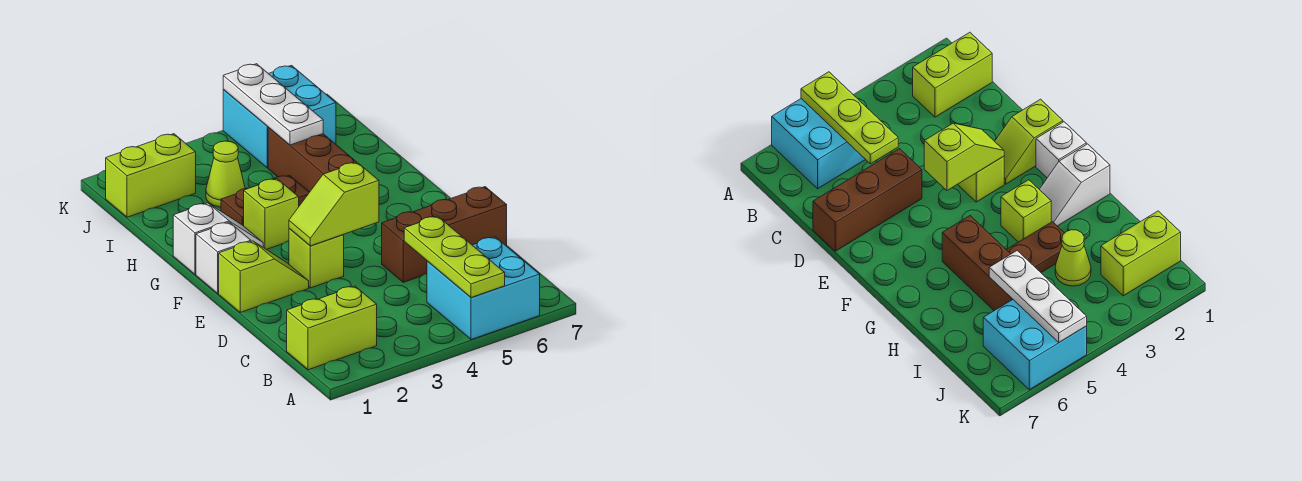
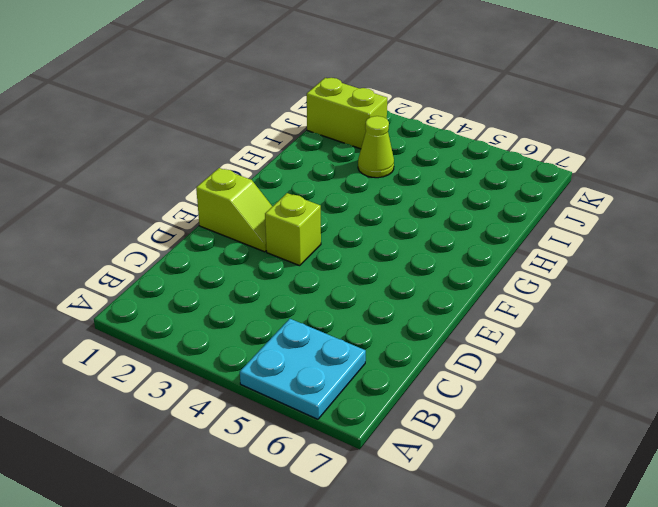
cyan 2x2 plate [240,319,366,419] -> cyan 2x2 brick [427,237,540,340]
none -> lime 1x2 brick [287,286,377,370]
none -> brown 1x3 brick [382,187,507,282]
none -> white 1x1 brick [196,222,251,293]

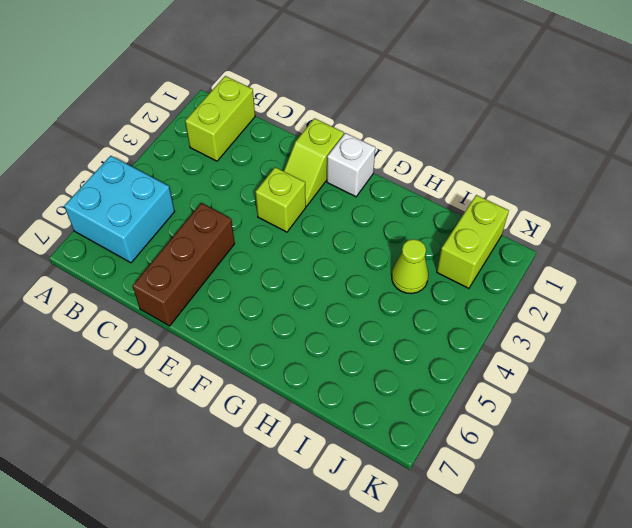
none -> white 1x2 slope [173,203,263,274]
none -> lime 1x1 brick [244,179,299,250]
none -> brown 1x3 brick [268,128,357,192]

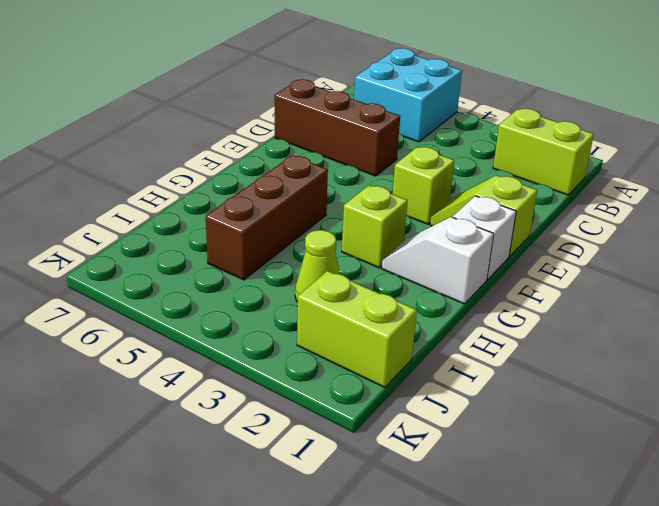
none -> brown 1x2 plate [221,175,309,226]
none -> cyan 2x2 brick [223,66,336,168]
none -> lime 1x3 plate [404,216,505,298]

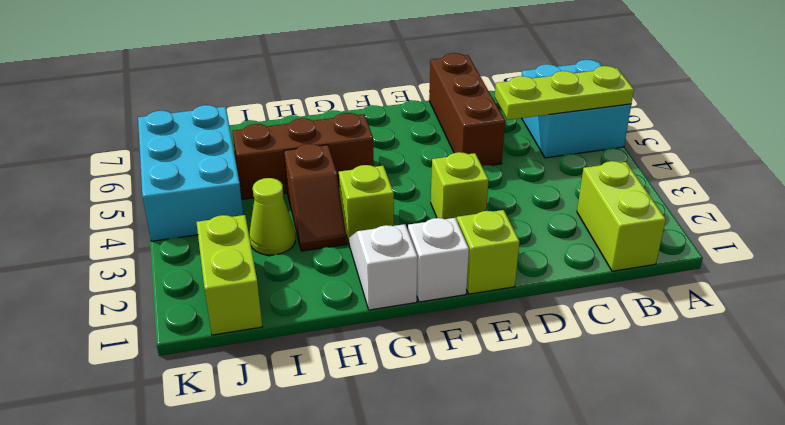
brown 1x2 slope [284,144,347,251] -> brown 1x2 plate [221,175,309,226]
cyan 2x3 brick [138,105,243,241] -> cyan 2x2 brick [223,66,336,168]
none -> lime 1x2 slope [289,162,379,246]
none -> white 1x3 plate [223,64,323,145]

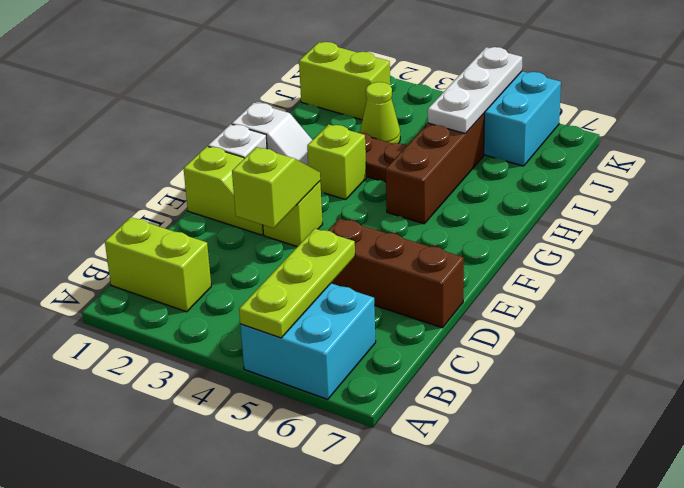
lime 1x2 slope [232,147,320,228] -> lime 1x2 slope turned to [289,162,379,246]

